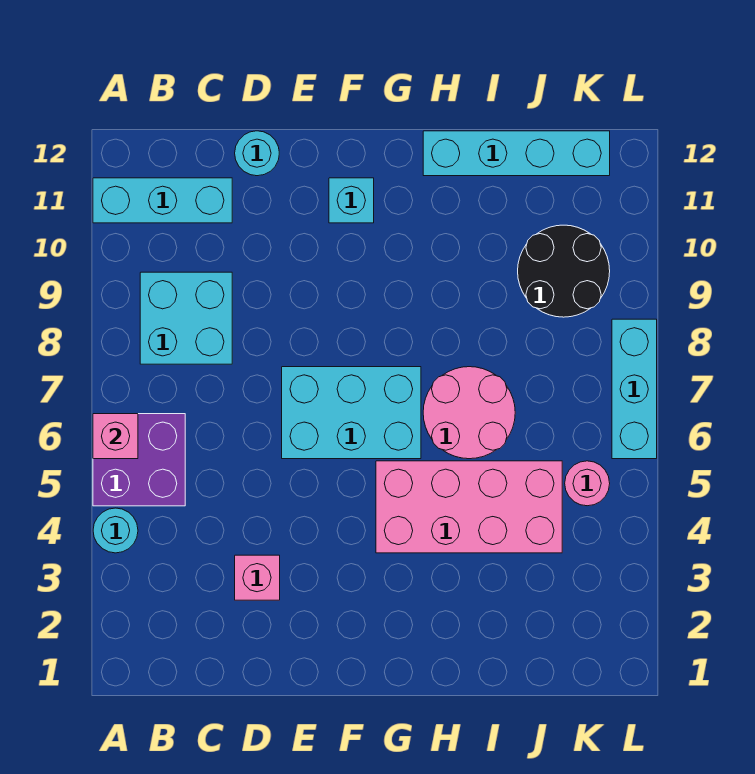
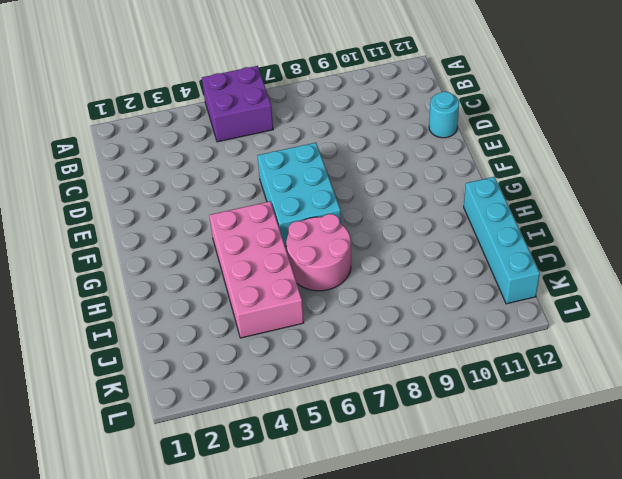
none -> cyan 1x1 round brick [93,508,138,553]
none -> cyan 1x3 brick [93,178,232,223]
none -> cyan 2x2 brick [140,272,232,364]

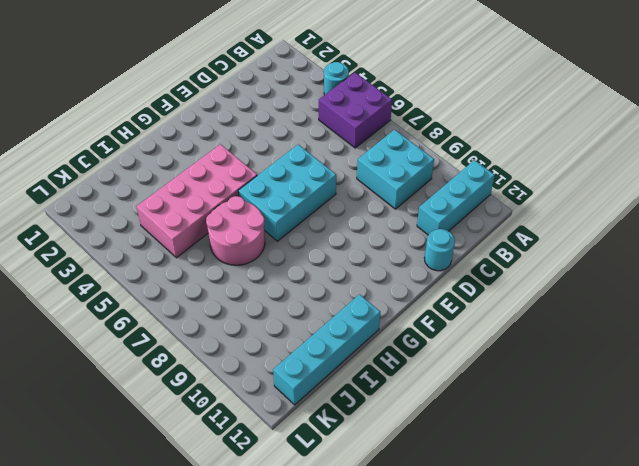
none -> pink 1x1 brick [235,555,280,600]
none -> cyan 1x1 brick [329,178,374,223]
none -> black 2x2 round brick [518,225,610,317]

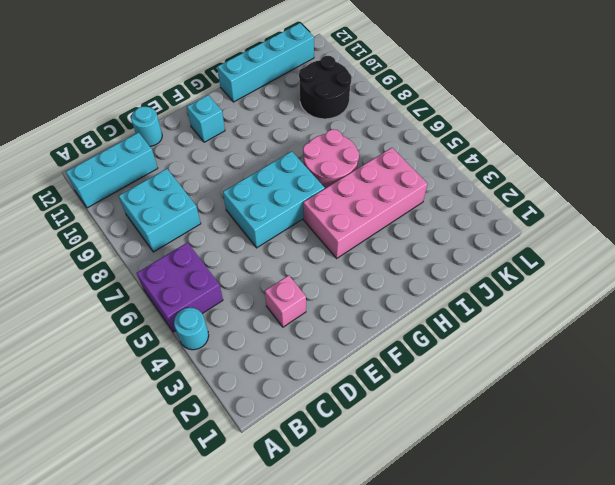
none -> pink 1x1 round brick [565,461,610,506]
none -> cyan 1x3 brick [612,319,657,459]
none -> pink 1x1 brick [93,414,138,459]

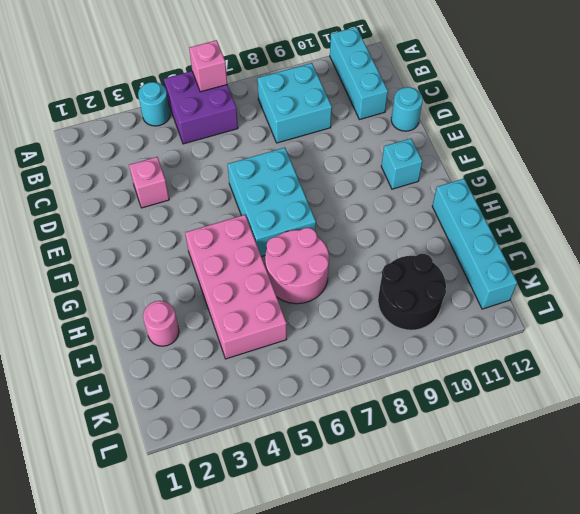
pink 1x1 round brick [143,301,179,346] -> pink 1x1 round brick moved to [565,461,610,506]
none -> cyan 1x3 brick [612,319,657,459]

